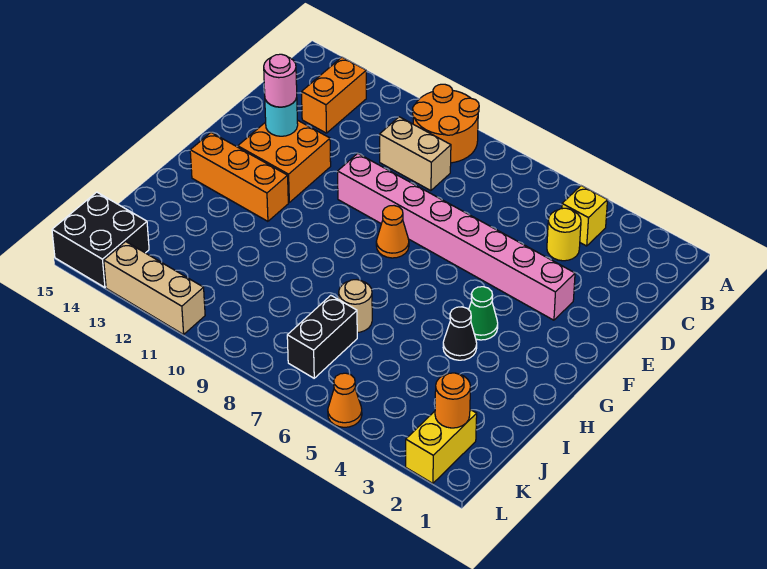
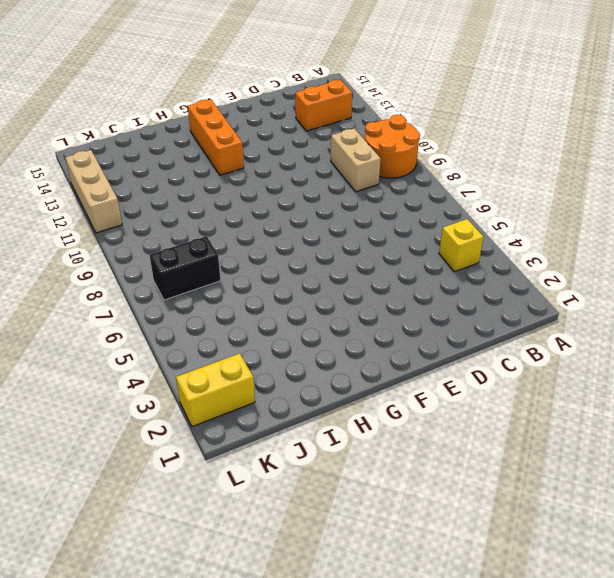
none -> yellow 1x1 round brick [547,208,581,261]
none -> pink 1x8 brick [338,153,575,320]
none -> orange 2x2 brick [238,120,331,202]

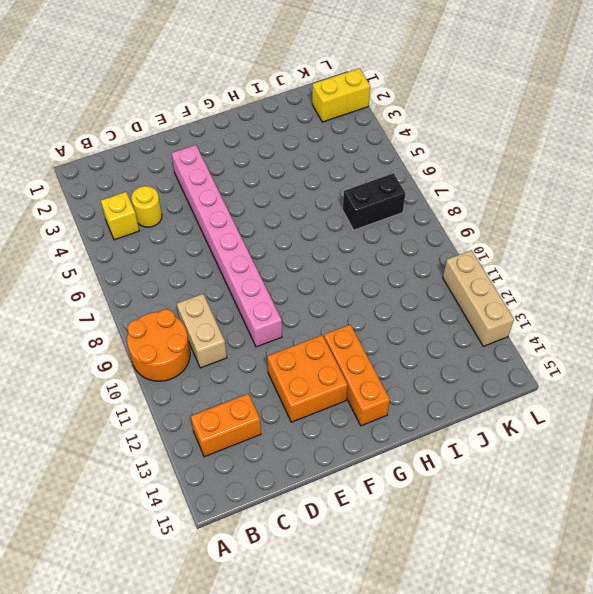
none -> orange 1x1 cone [376,206,409,258]
none -> green 1x1 cone [469,287,498,340]
none -> black 1x1 cone [443,307,477,360]

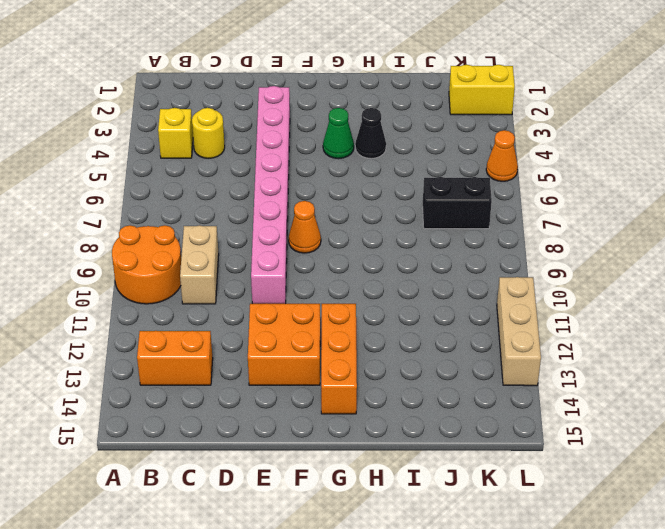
none -> tan 1x1 round brick [339,280,372,333]
none -> black 2x2 brick [52,192,149,287]
none -> cyan 1x1 round brick [265,98,298,136]

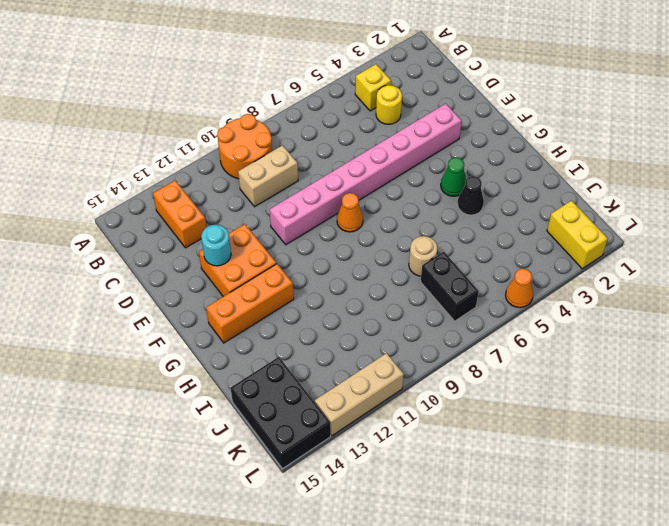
black 2x3 brick [230,357,331,469] -> black 2x2 brick [52,192,149,287]
none -> orange 1x1 round brick [435,373,471,428]
none -> pink 1x1 round brick [264,54,297,107]

